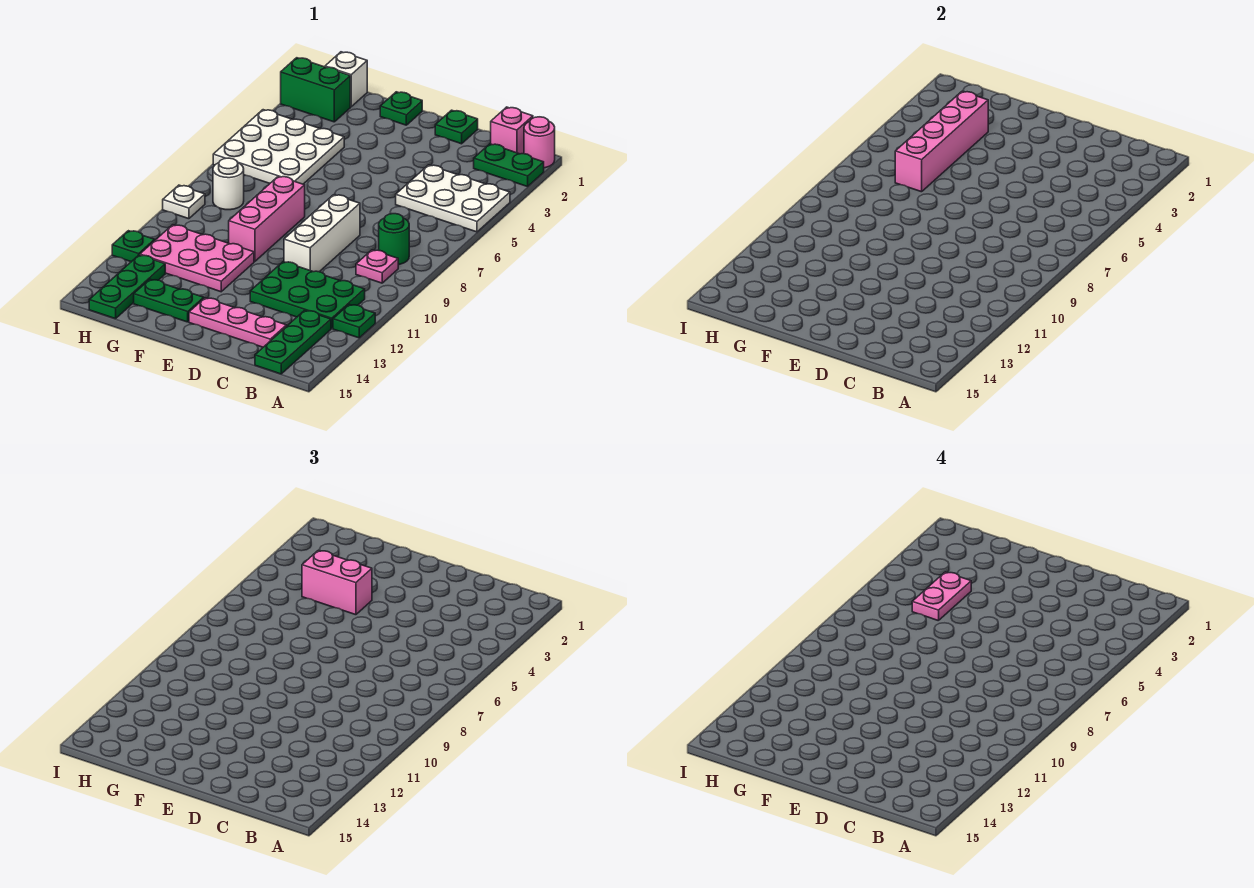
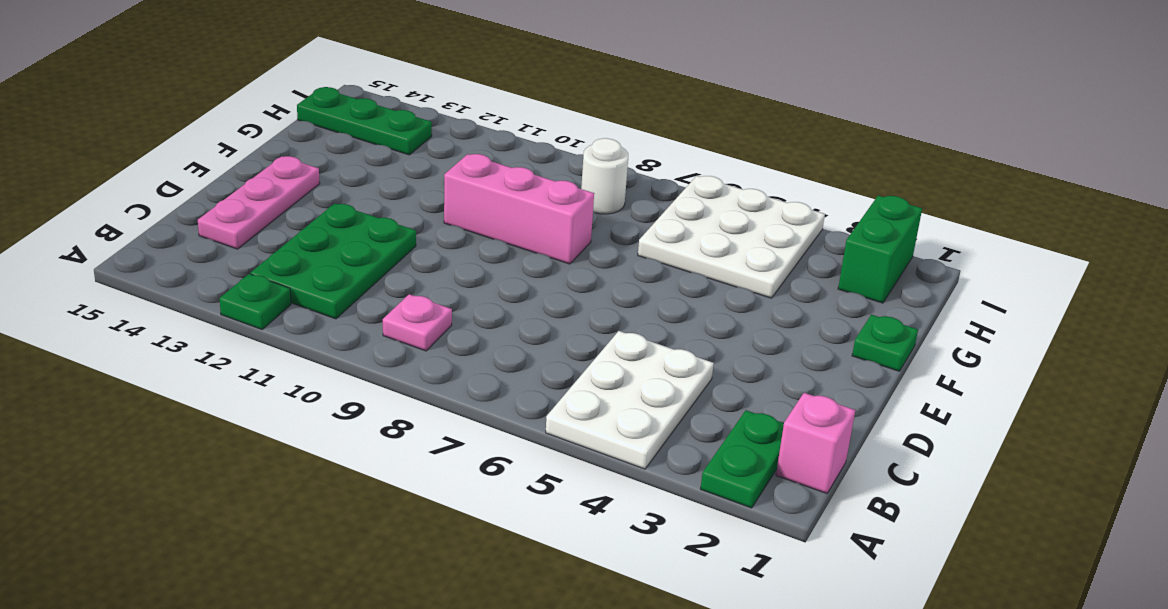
none -> pink 1x1 round brick [524,117,555,168]
none -> green 1x1 round brick [379,214,409,265]
none -> green 1x3 plate [255,310,331,374]

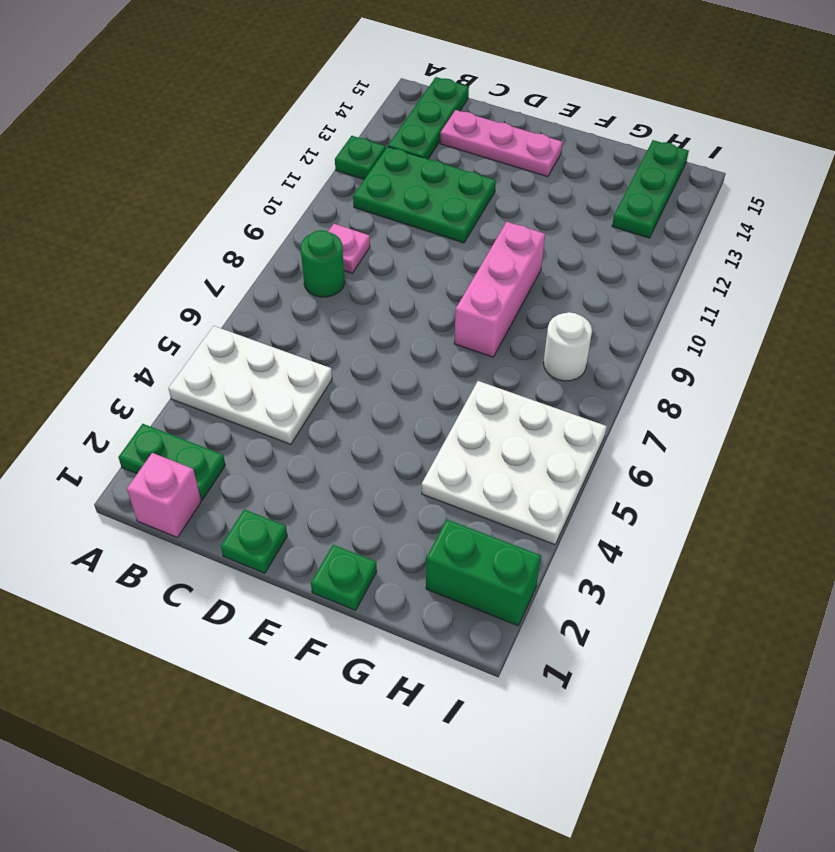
none -> pink 1x1 round brick [524,117,555,168]
none -> white 1x3 brick [284,195,360,272]
none -> pink 2x3 plate [140,225,254,292]

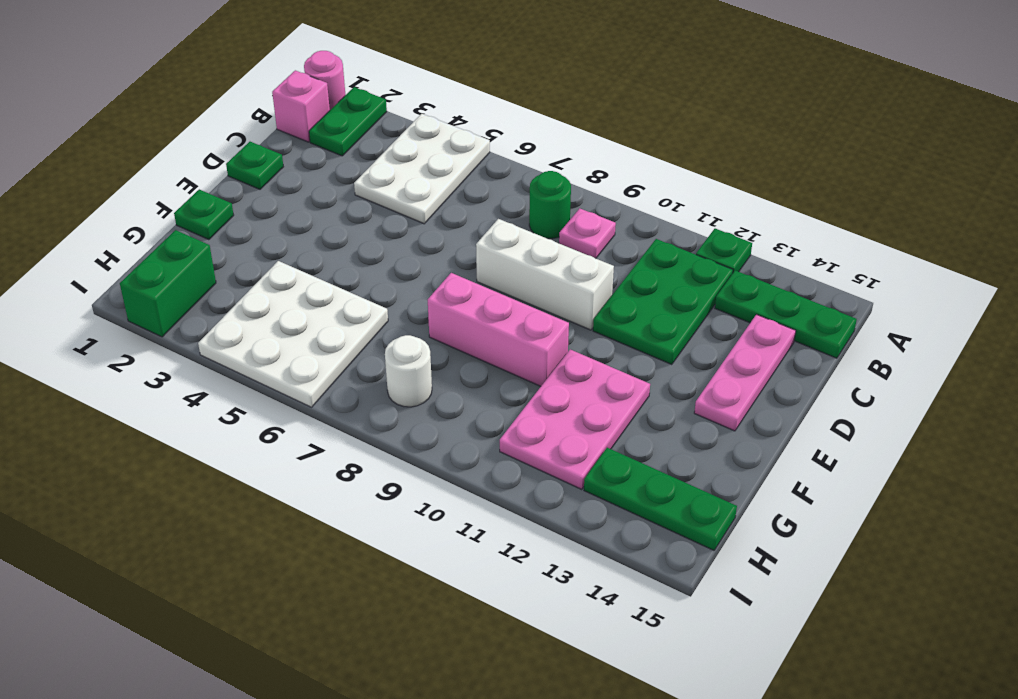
none -> green 1x2 plate [134,279,204,322]
none -> white 1x1 brick [325,52,367,107]
none -> white 1x1 plate [163,185,205,219]

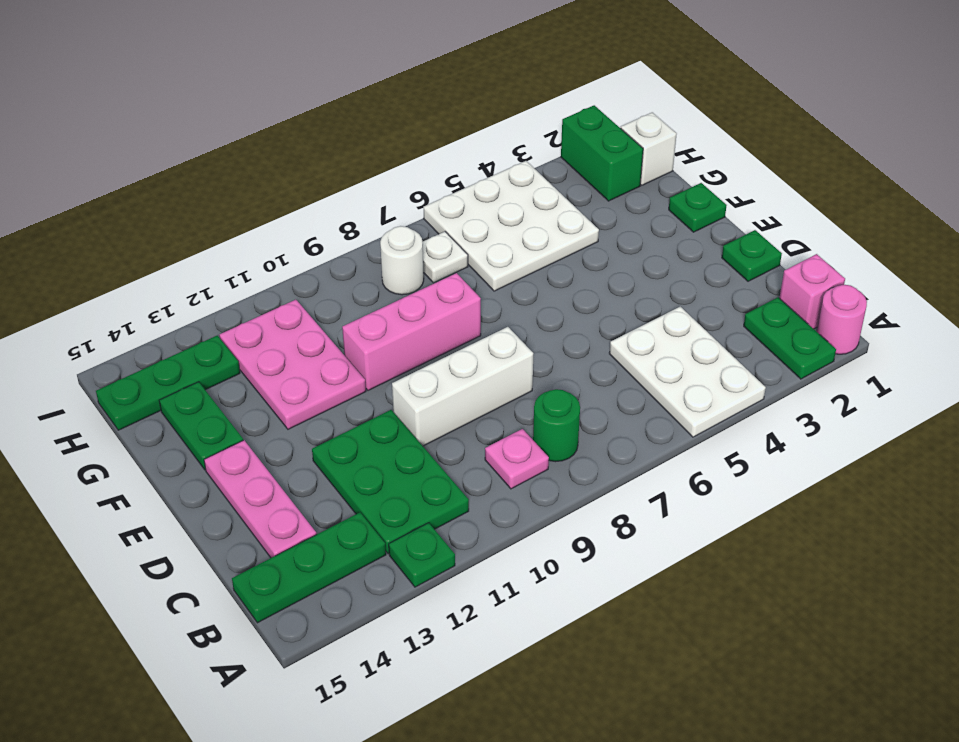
white 1x1 plate [423,232,468,283] -> white 1x1 plate moved to [163,185,205,219]
none -> green 1x1 plate [112,231,155,262]
none -> pink 1x4 brick [895,91,988,192]
none -> pink 1x2 brick [302,550,372,615]

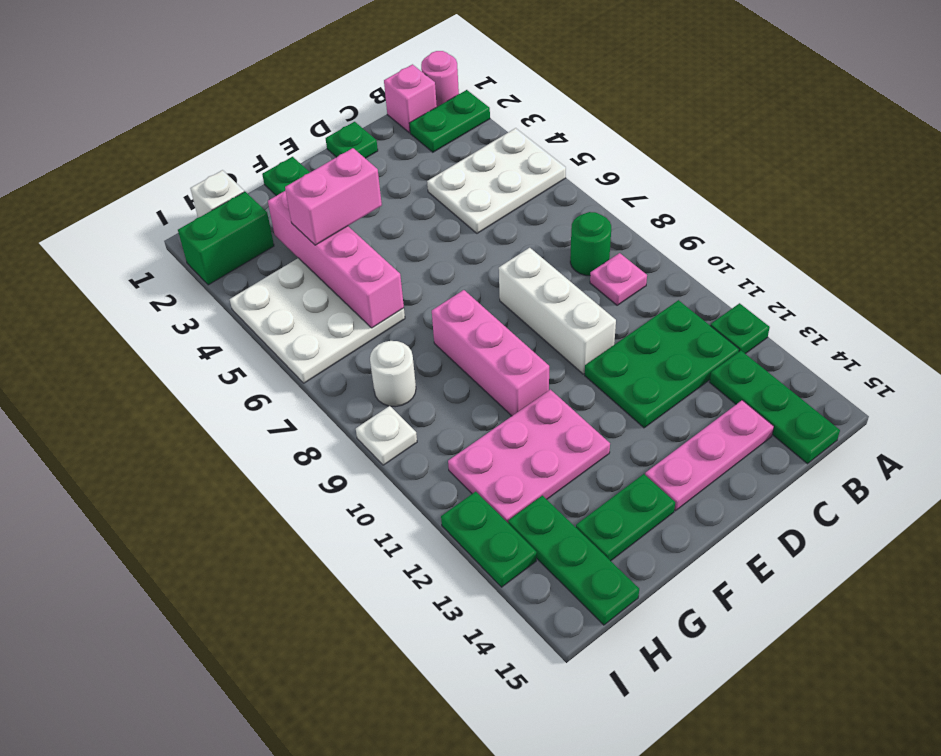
green 1x2 plate [441,492,537,587] -> green 1x1 plate [112,231,155,262]
none -> pink 1x2 plate [912,572,971,621]

